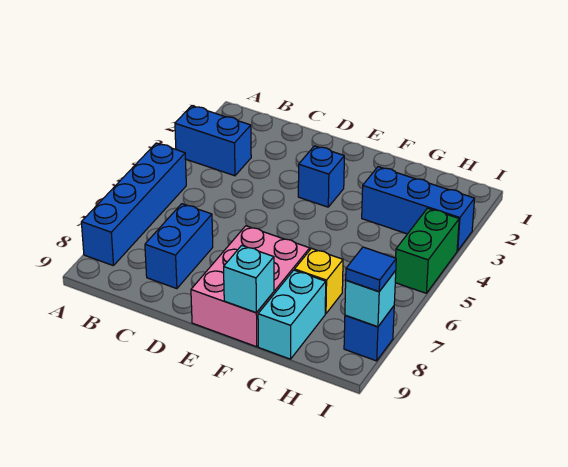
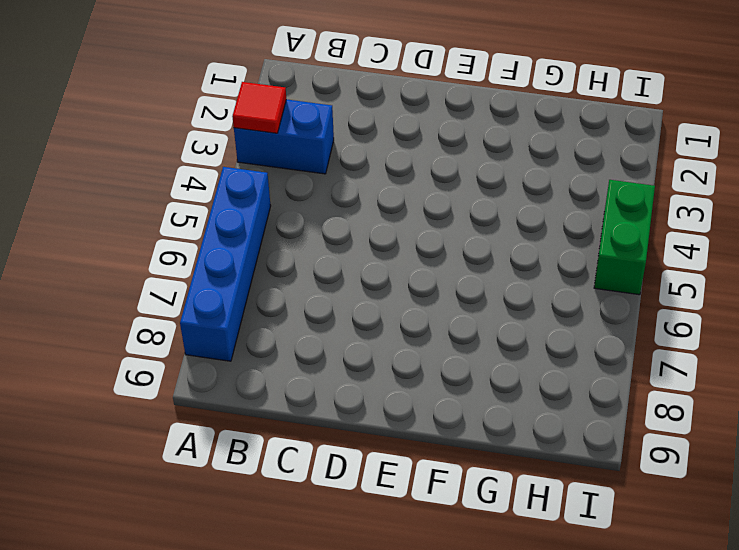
red 1x1 tile [232,82,286,133] -> none
none -> blue 1x2 brick [145,204,213,289]
none -> blue 1x1 brick [298,146,344,207]
none -> pink 2x3 brick [191,226,310,347]

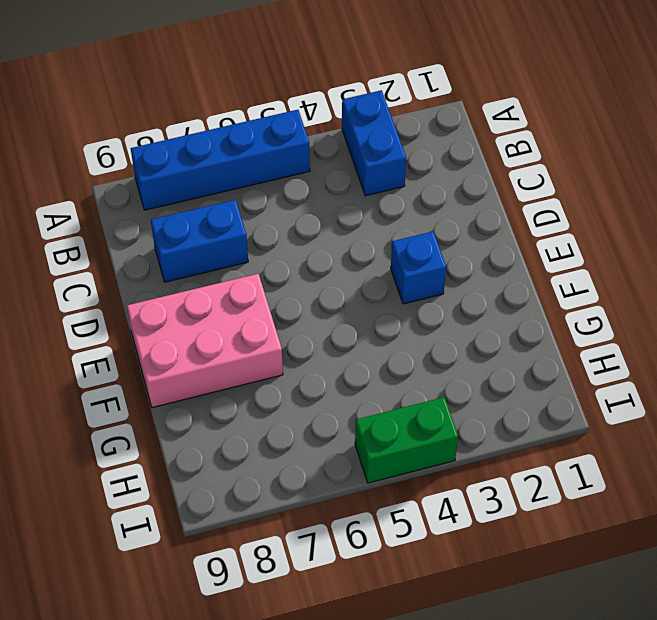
none -> blue 1x3 brick [362,167,475,251]
none -> yellow 1x1 brick [295,248,343,314]
none -> cyan 1x2 brick [258,270,326,359]

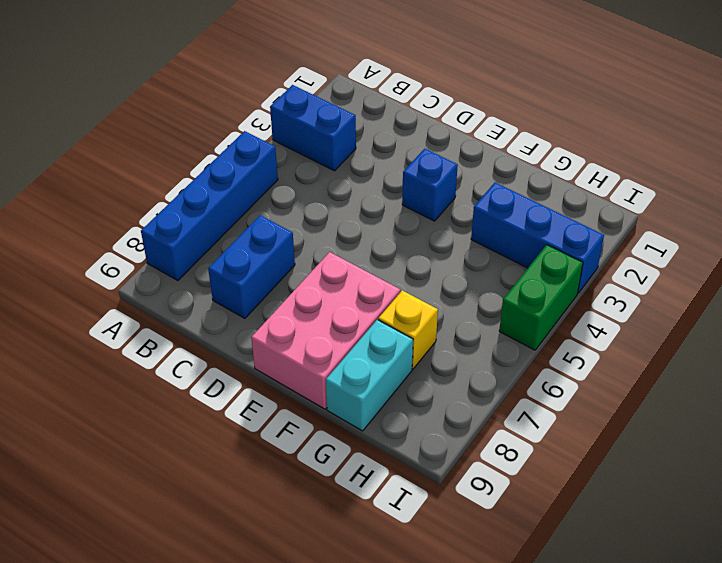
none -> blue 1x1 brick [344,306,394,361]
none -> cyan 1x1 brick [224,245,274,313]
none -> cyan 1x1 brick [345,271,396,327]

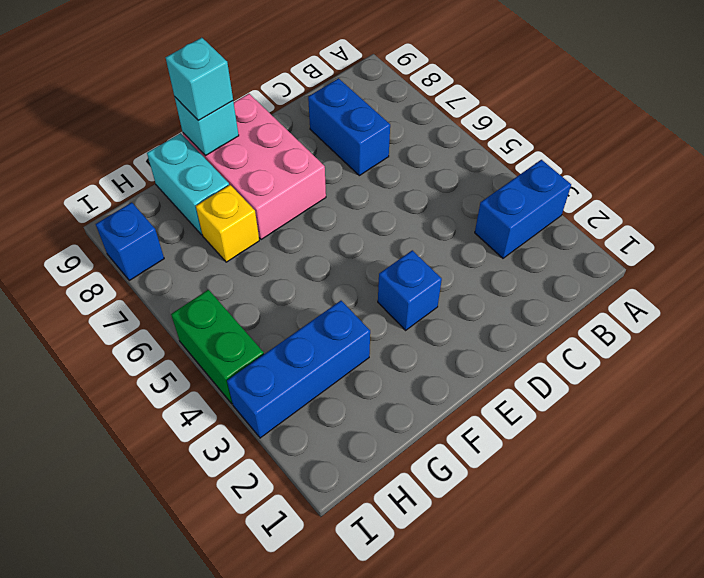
cyan 1x1 brick [166,38,233,121] -> cyan 1x1 brick moved to [345,271,396,327]
none -> blue 1x4 brick [81,143,186,266]
none -> blue 1x1 tile [346,247,396,292]

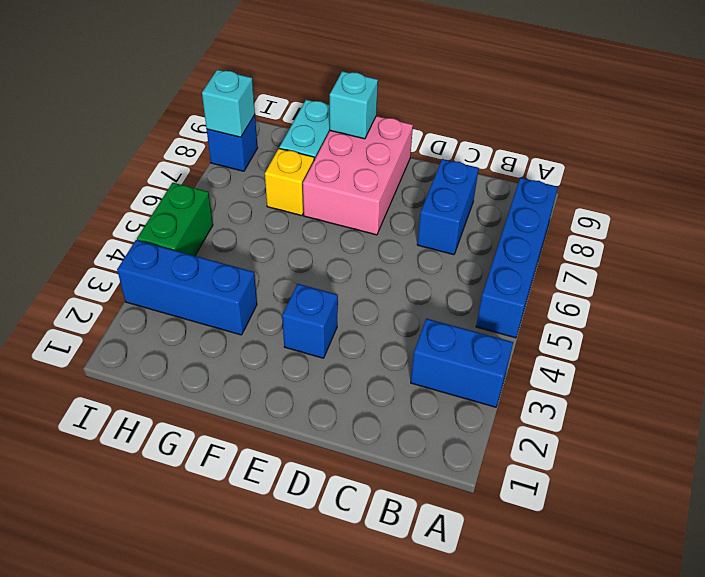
none -> blue 1x1 tile [346,247,396,292]

